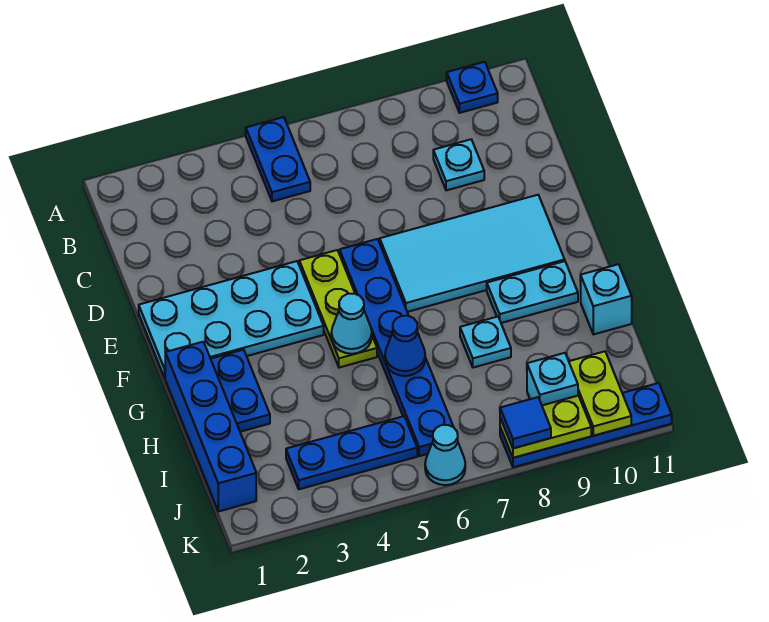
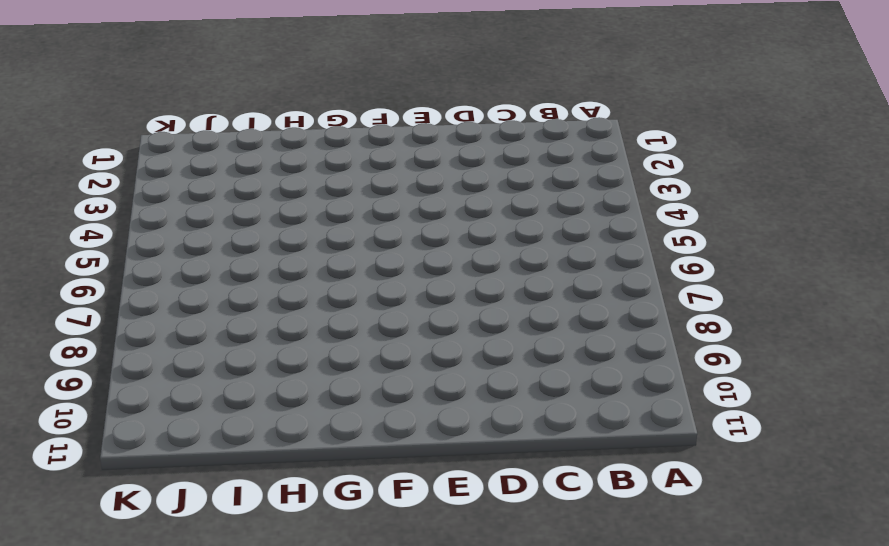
none -> blue 1x2 plate [246,117,310,201]
none -> blue 1x1 plate [447,62,498,113]
none -> cyan 1x1 plate [433,139,484,190]

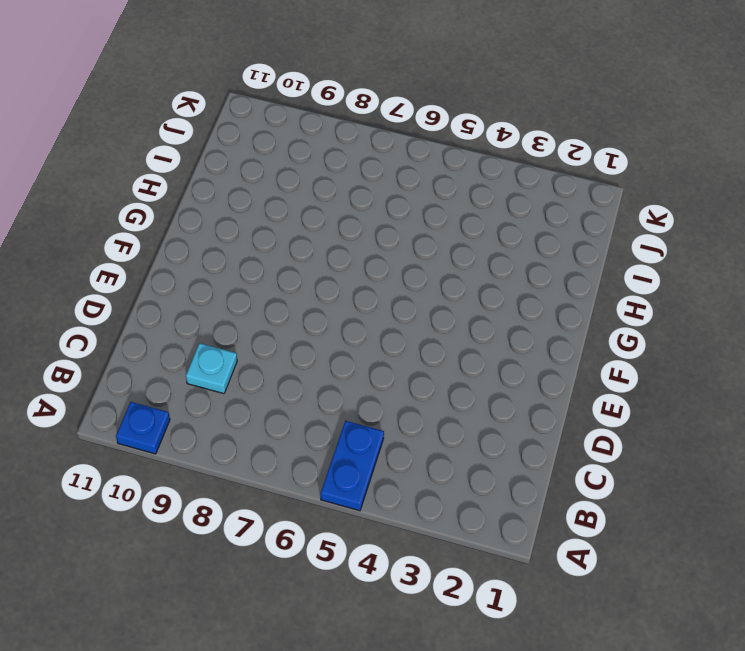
none -> cyan 2x4 plate [139,261,324,378]
none -> lime 1x3 plate [299,250,377,368]
none -> blue 1x6 plate [340,239,453,456]

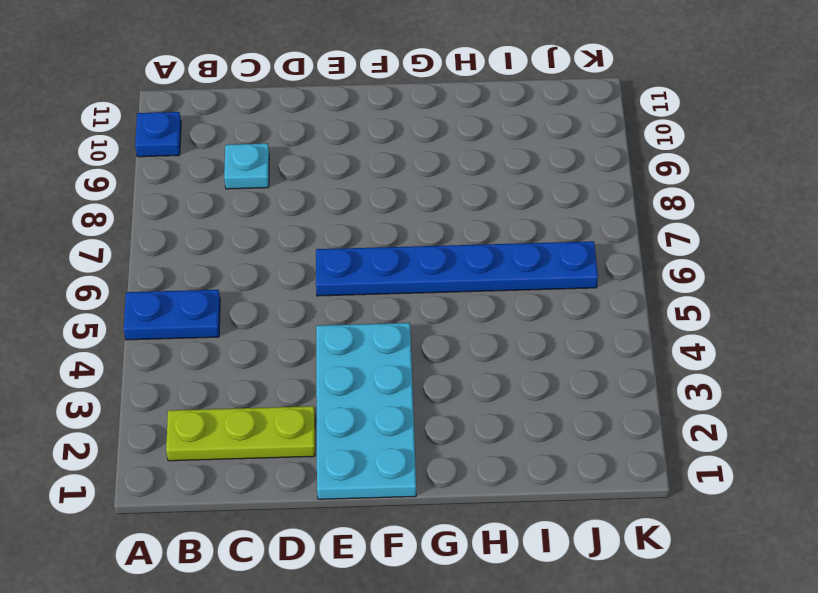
lime 1x3 plate [166,406,315,461] -> lime 1x3 plate moved to [299,250,377,368]
none -> cyan 2x4 tile [380,195,565,312]
none -> blue 1x4 brick [165,342,256,512]
none -> blue 1x2 plate [211,350,270,432]

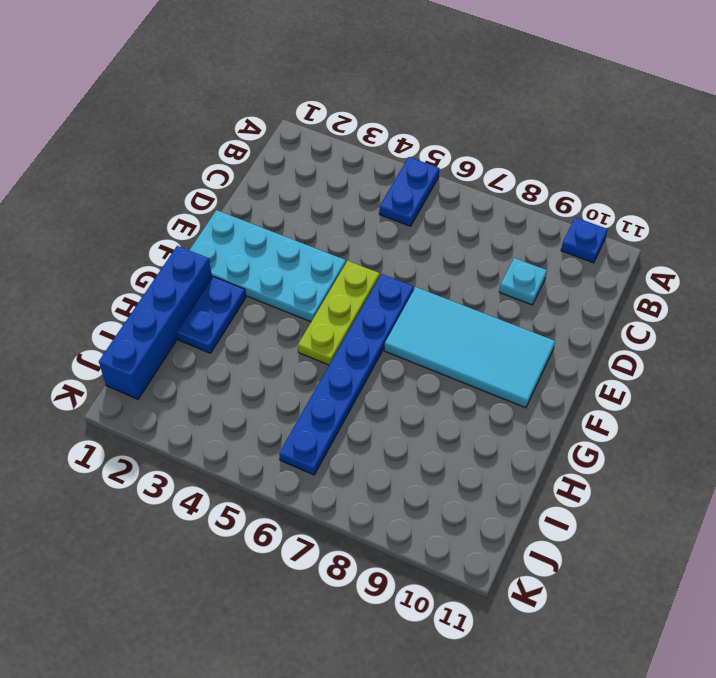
none -> cyan 1x2 plate [487,261,578,323]
none -> cyan 1x1 plate [460,317,511,368]
none -> cyan 1x1 brick [580,264,632,334]

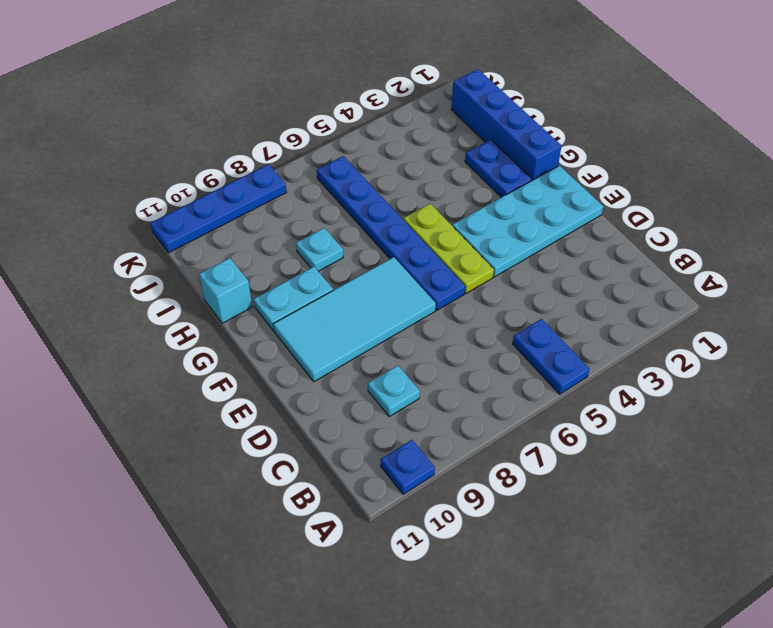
none -> blue 1x3 plate [286,416,417,489]
none -> cyan 1x1 brick [527,353,578,405]
none -> cyan 1x1 cone [425,425,465,485]

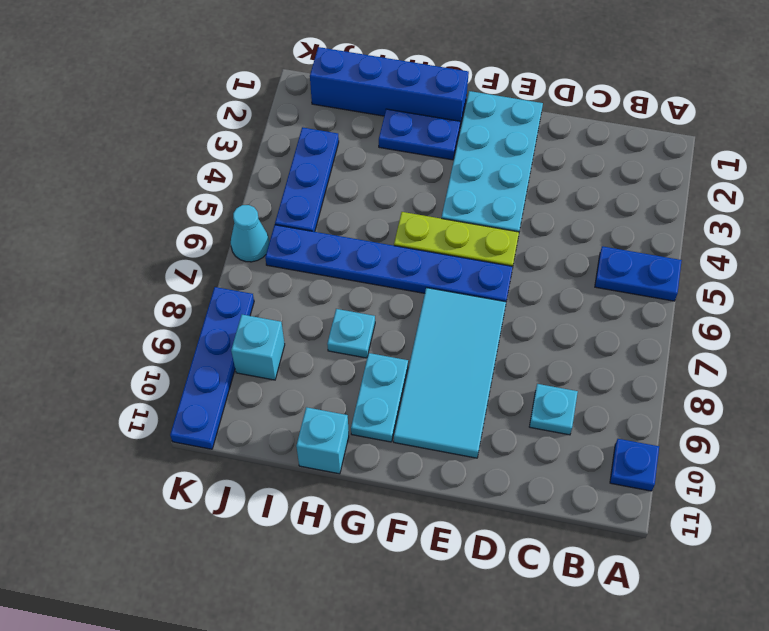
none -> cyan 1x1 cone [331,294,372,354]
none -> blue 1x1 cone [385,316,425,376]
none -> lime 1x2 plate [569,351,631,436]

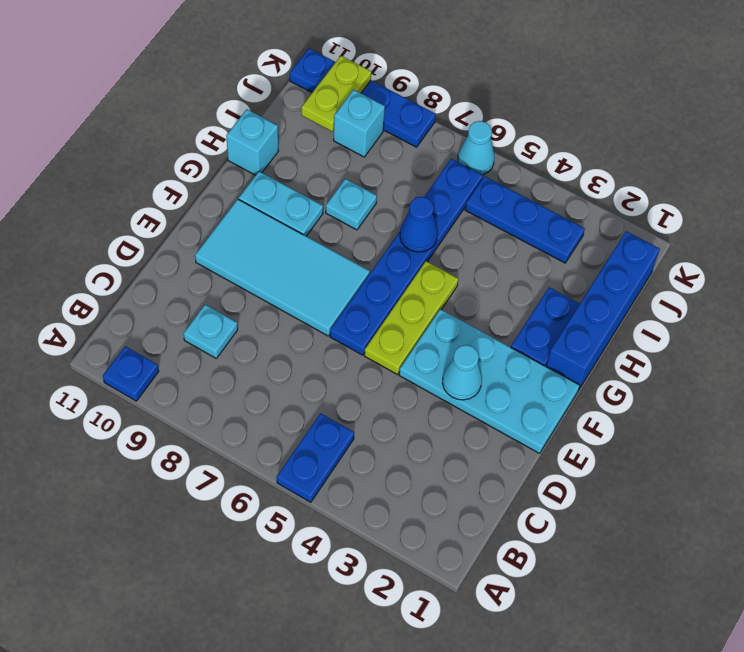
cyan 1x1 cone [442,345,482,400] -> cyan 1x1 cone moved to [331,294,372,354]
none -> lime 1x2 plate [500,396,591,458]
none -> blue 1x1 tile [500,397,551,448]

